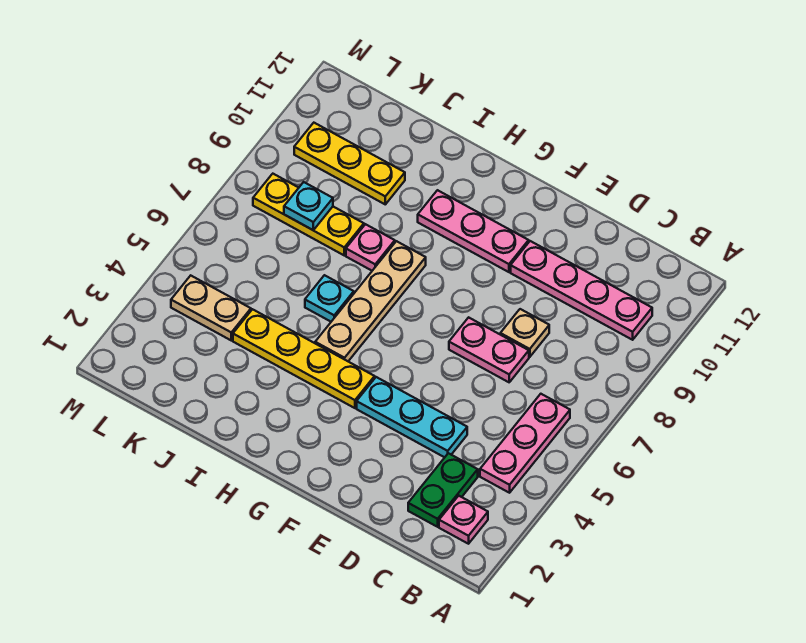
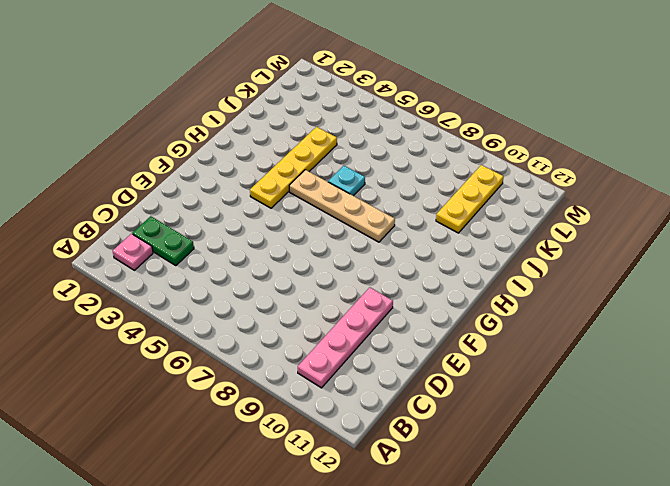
none -> pink 1x3 plate [480,394,570,493]
none -> cyan 1x3 plate [357,377,467,457]
none -> pink 1x2 plate [449,317,529,382]

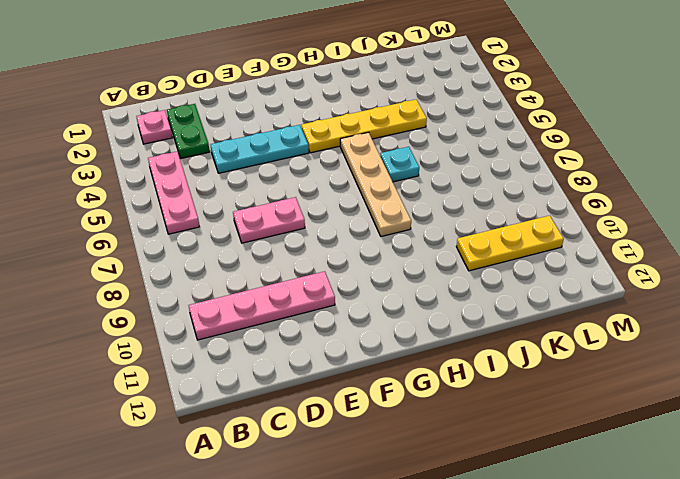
none -> tan 1x1 plate [500,309,549,357]
none -> pink 1x3 plate [418,190,529,272]
none -> pink 1x1 plate [346,224,395,271]

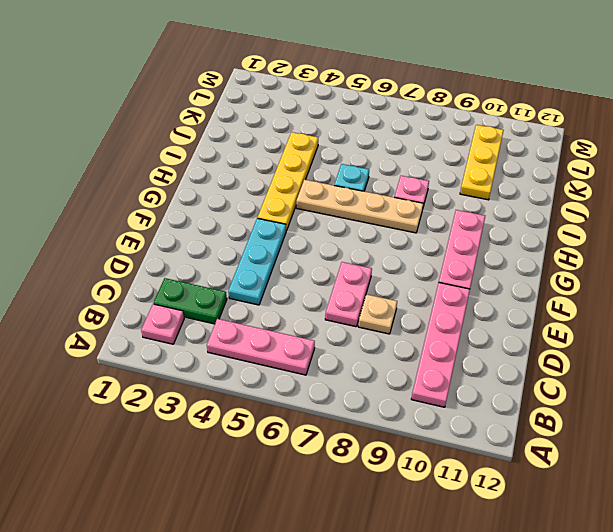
none -> yellow 1x3 plate [253,174,364,255]
none -> tan 1x2 plate [171,276,251,340]
none -> cyan 1x1 plate [284,182,333,230]

